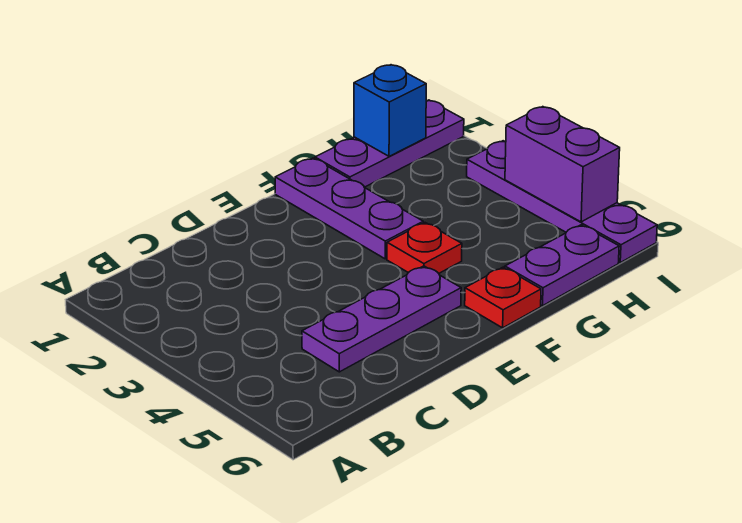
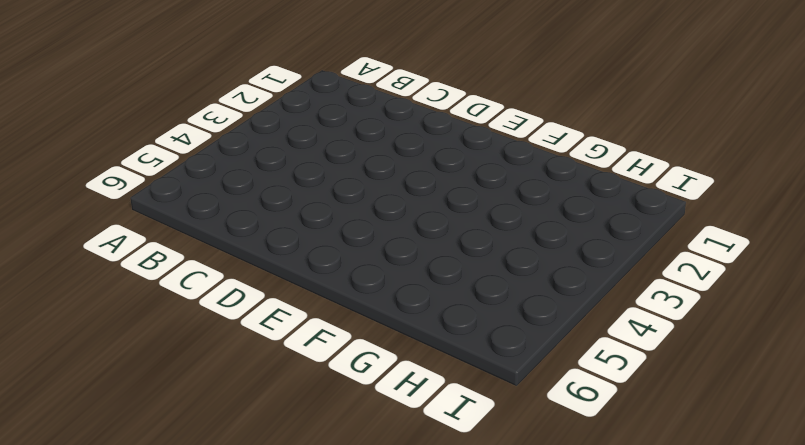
none -> purple 1x3 plate [302,266,461,372]
none -> purple 1x3 plate [275,158,423,259]

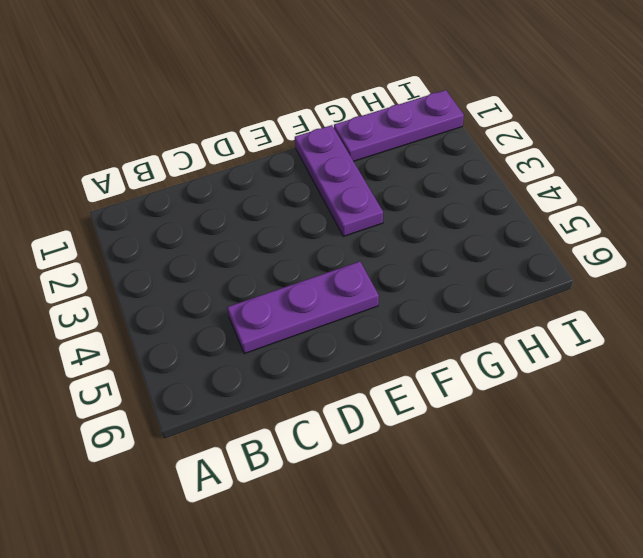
none -> red 1x1 plate [387,223,462,273]
none -> red 1x1 plate [465,267,541,328]

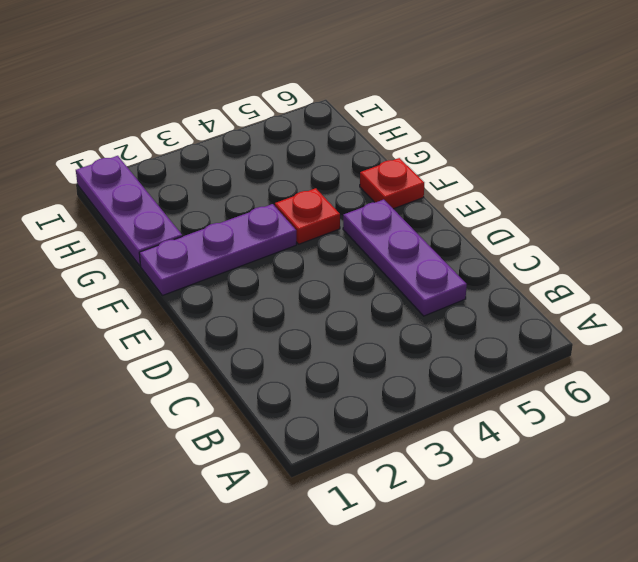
none -> purple 1x2 plate [505,225,619,306]
none -> purple 1x4 plate [467,141,657,262]

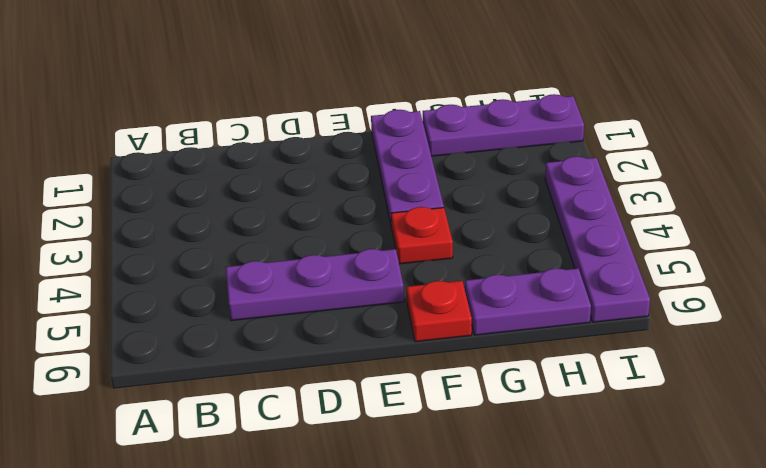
none -> blue 1x1 brick [354,65,426,156]
none -> purple 1x2 brick [505,107,620,222]

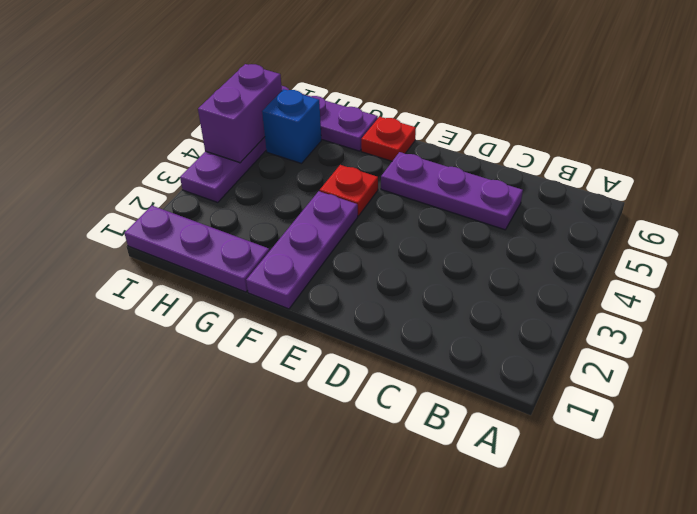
blue 1x1 brick [262,89,321,164] -> blue 1x1 brick moved to [354,65,426,156]

